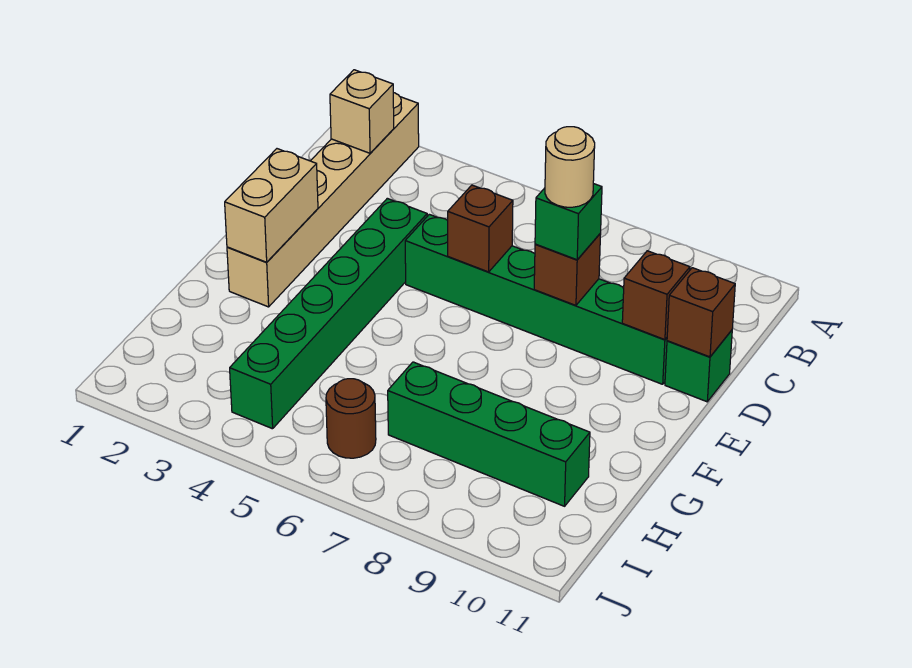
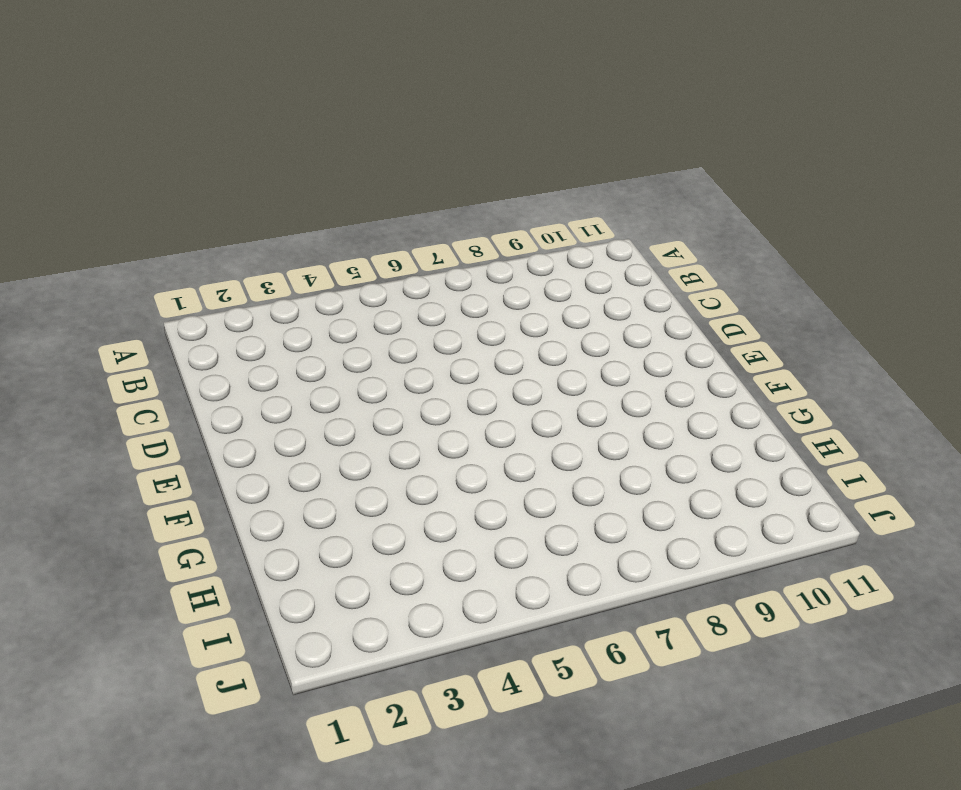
none -> tan 1x6 brick [227,93,419,307]
none -> green 1x6 brick [230,198,427,429]
none -> green 1x6 brick [405,214,667,384]

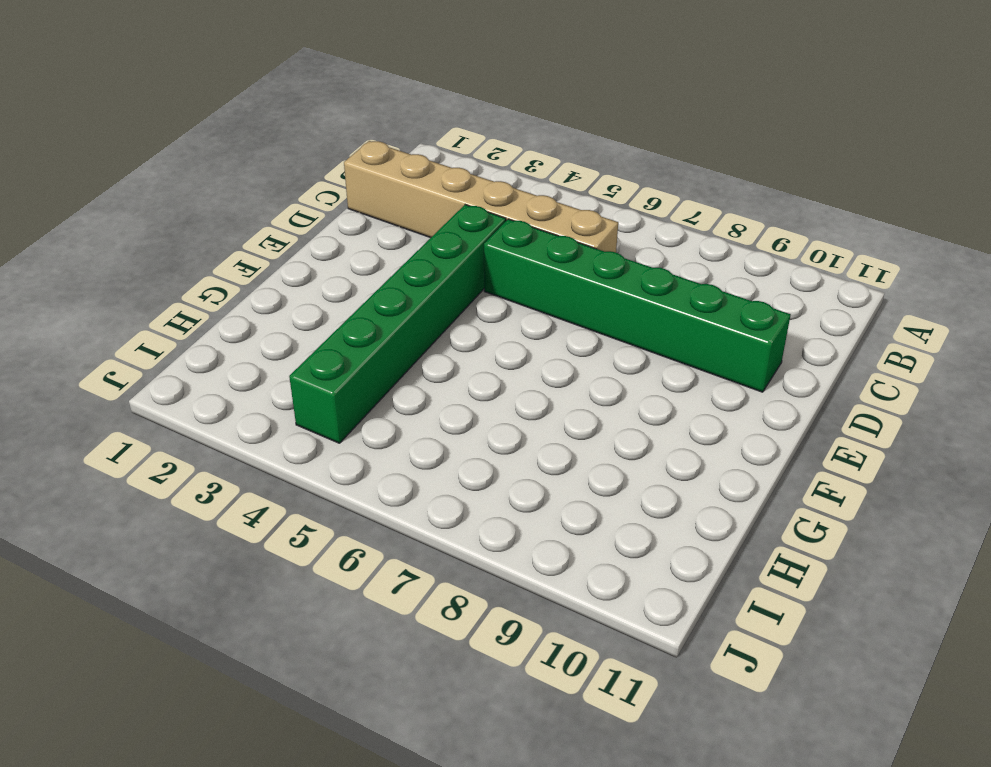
tan 1x6 brick [344,141,618,252] -> tan 1x6 brick turned to [227,93,419,307]
none -> green 1x1 brick [665,330,732,402]
none -> green 1x4 brick [388,362,590,506]
none -> brown 1x1 round brick [326,379,376,458]

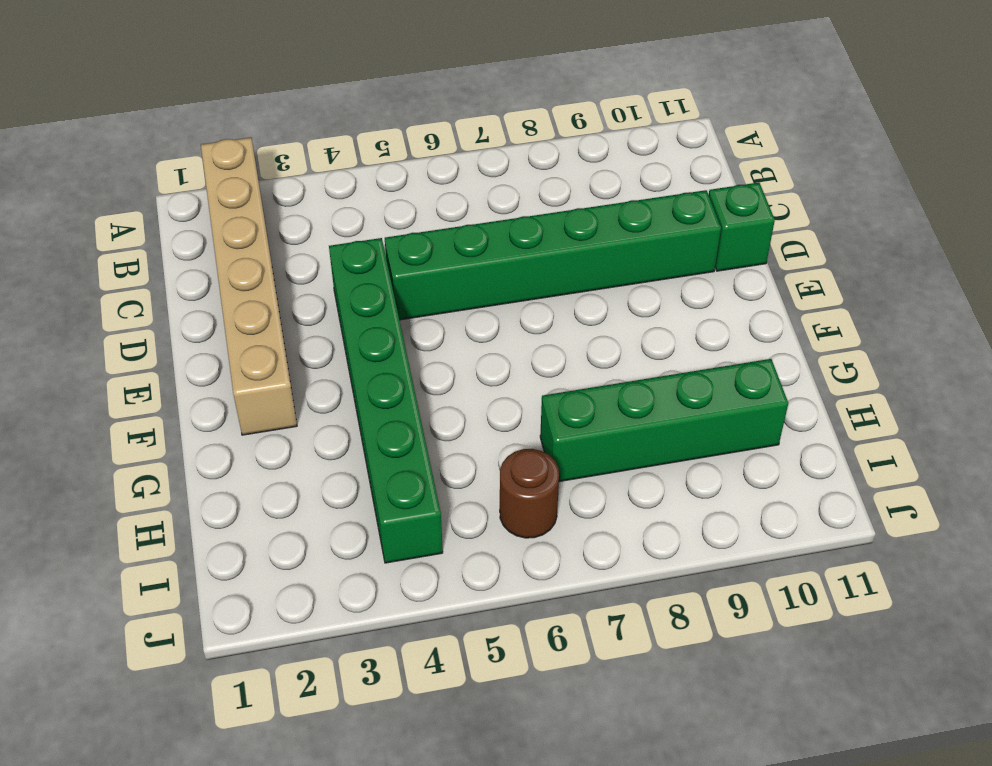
none -> tan 1x1 brick [330,70,394,153]
none -> brown 1x1 brick [448,185,513,272]
none -> brown 1x1 brick [534,234,601,305]

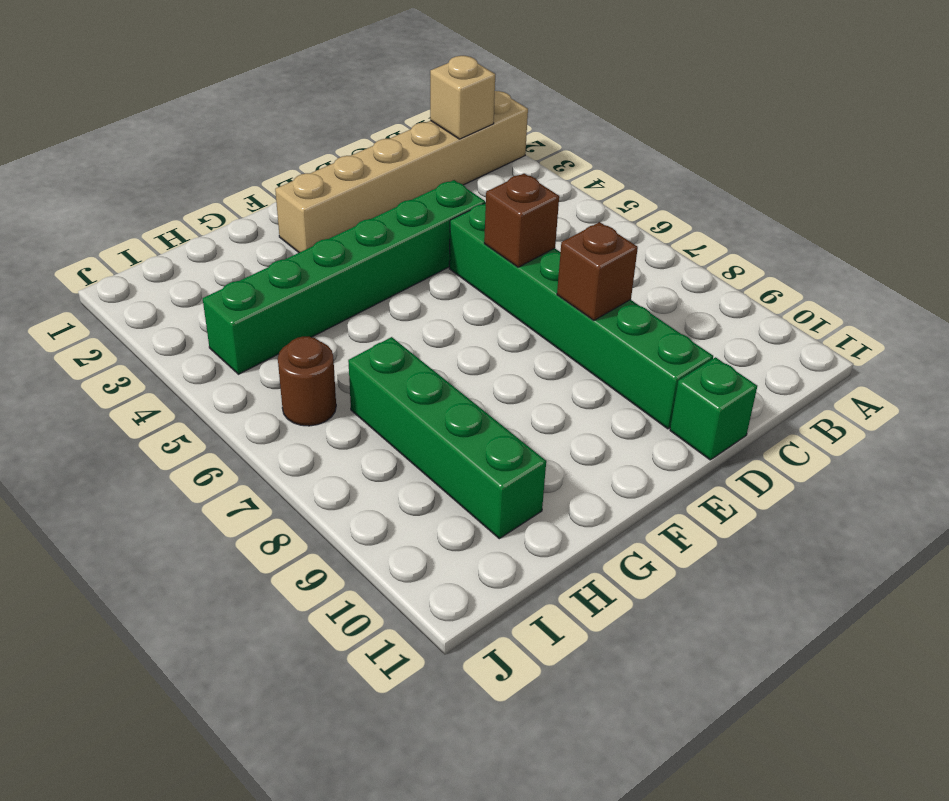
none -> brown 1x1 brick [622,251,690,340]
none -> brown 1x1 brick [667,268,735,357]
none -> tan 1x2 brick [225,149,318,262]

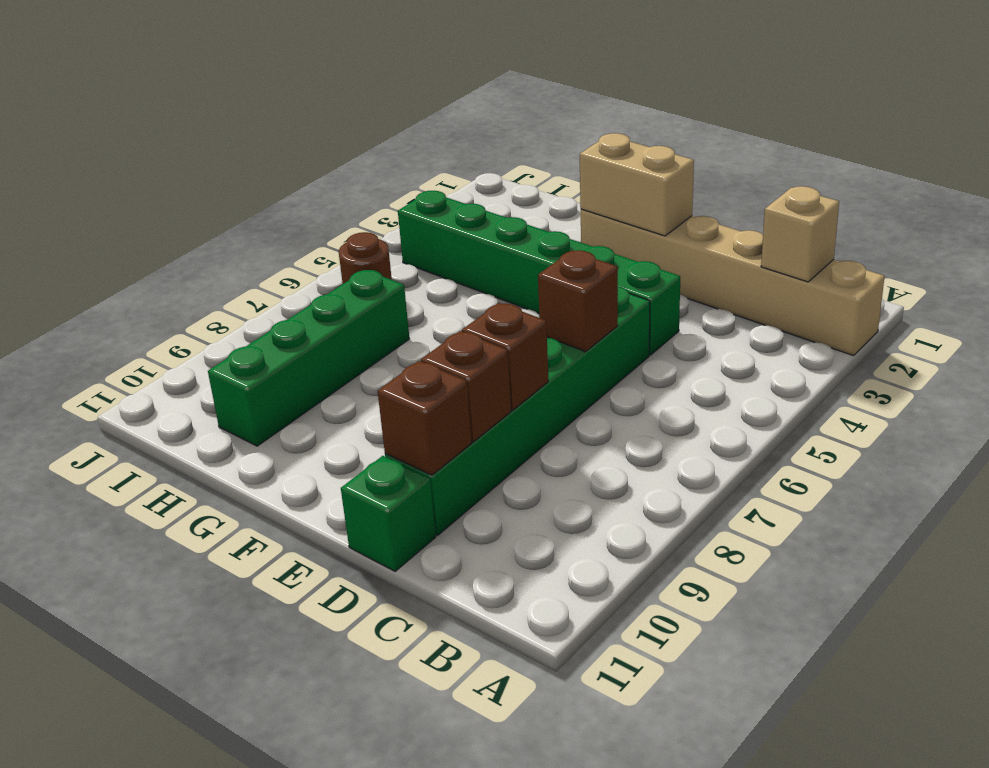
brown 1x1 brick [421,331,511,442] -> brown 1x1 brick moved to [667,268,735,357]
none -> green 1x1 brick [535,184,602,260]
none -> tan 1x1 round brick [545,127,595,207]

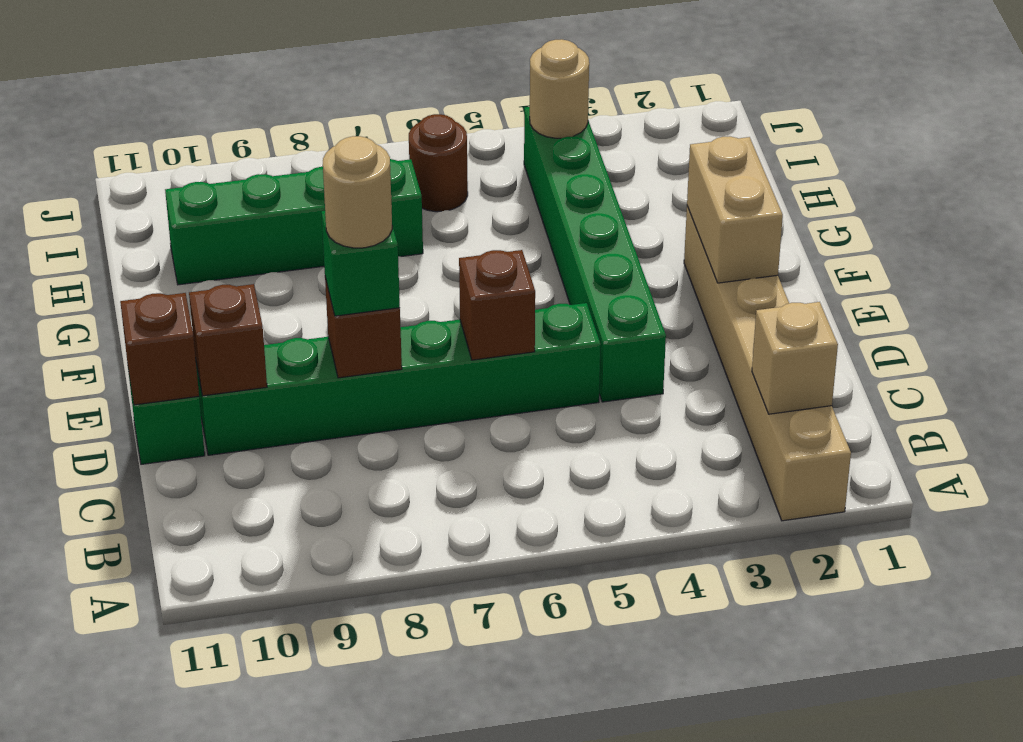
tan 1x1 round brick [530,39,589,138] -> none

